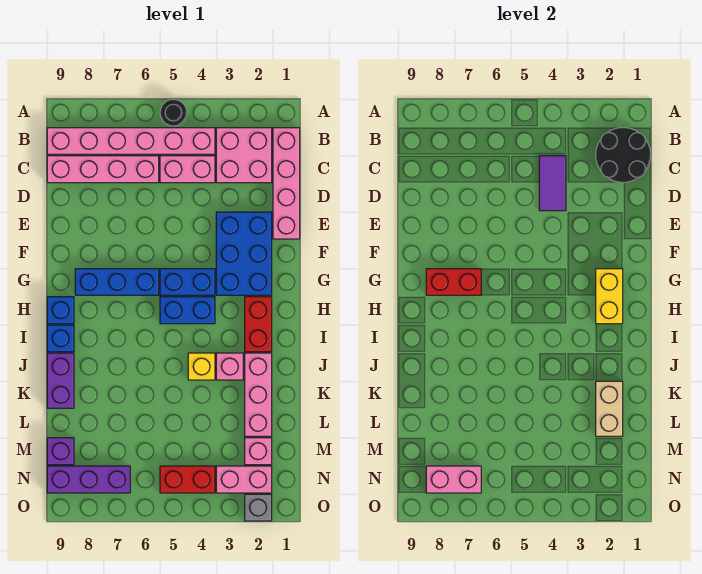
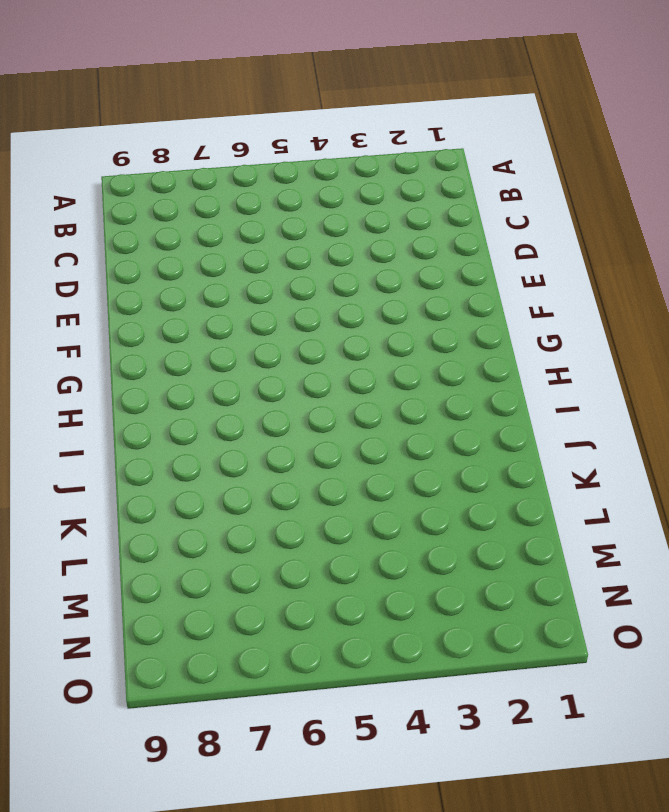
none -> black 1x1 round brick [160,99,187,126]
none -> pink 1x4 brick [273,128,300,239]
none -> pink 2x2 brick [216,128,272,183]

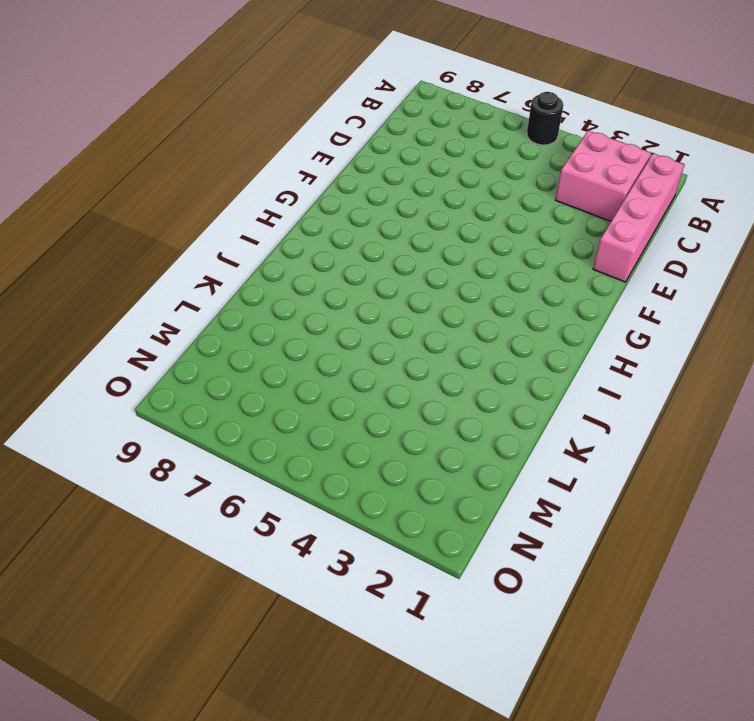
none -> pink 1x6 brick [47,128,215,154]
none -> pink 1x2 brick [160,156,215,183]
none -> pink 1x4 brick [47,156,159,183]

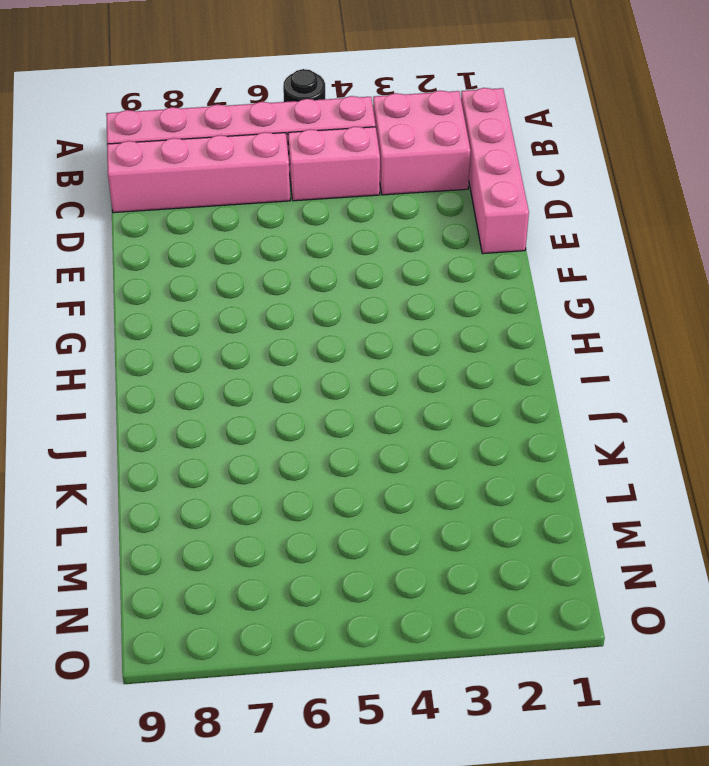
none -> blue 2x3 brick [216,212,272,295]
none -> blue 1x2 brick [160,269,215,295]
none -> blue 1x3 brick [75,269,159,295]

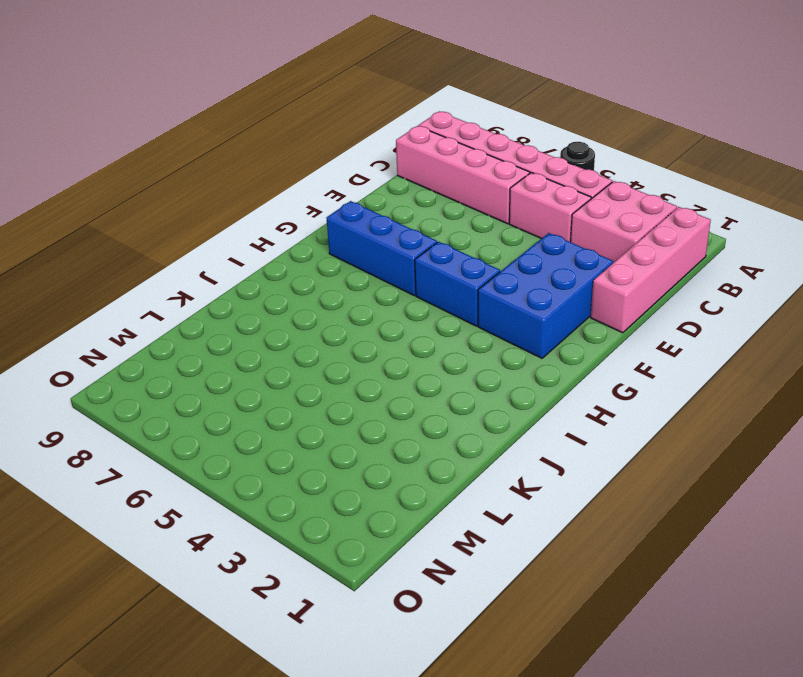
none -> red 1x2 brick [245,297,272,352]
none -> blue 1x2 brick [160,297,215,324]
none -> blue 1x1 brick [47,297,74,324]

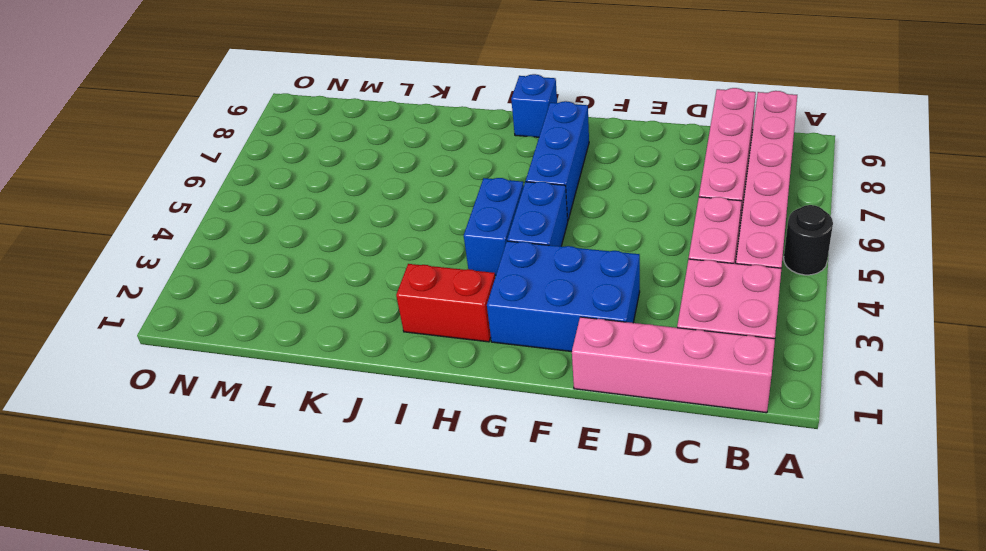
none -> blue 1x1 brick [47,325,74,352]
none -> pink 1x3 brick [245,353,272,436]
none -> pink 1x1 brick [216,353,243,380]

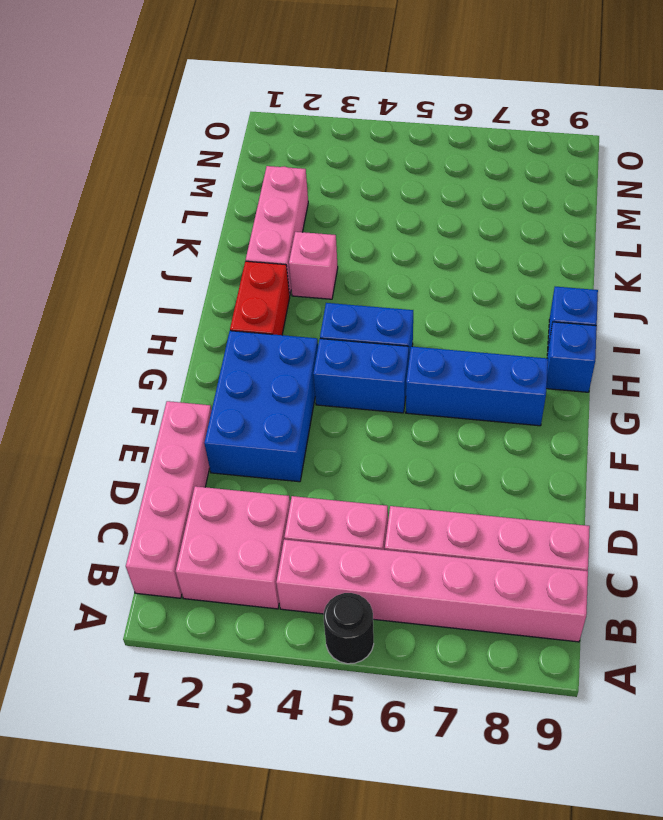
none -> yellow 1x1 brick [188,353,215,380]
none -> purple 1x2 brick [47,353,74,408]
none -> pink 1x1 brick [245,438,272,465]

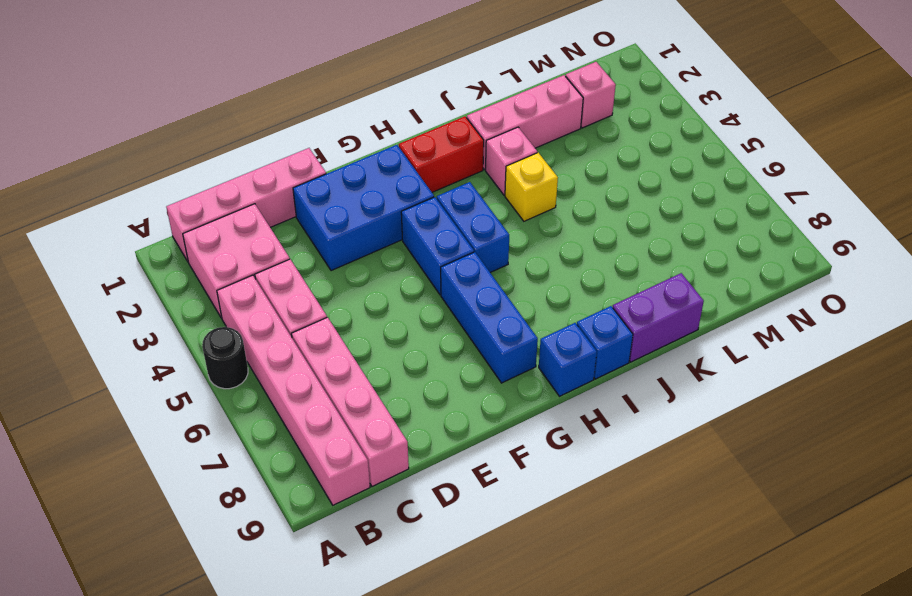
none -> purple 1x1 brick [47,438,74,465]
none -> pink 1x2 brick [216,466,272,493]
none -> red 1x2 brick [160,466,215,493]

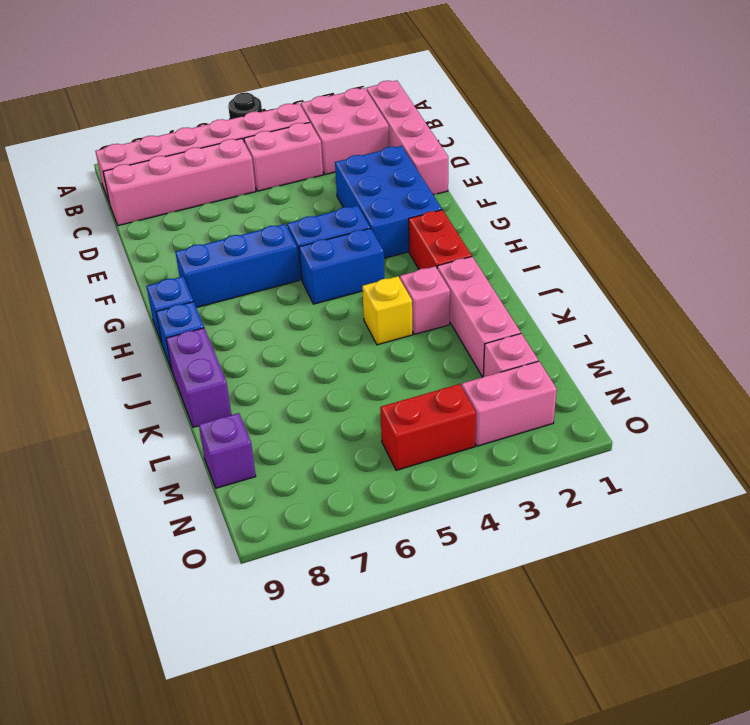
none -> purple 1x3 brick [47,466,130,493]
none -> grey 1x1 brick [245,494,272,521]
none -> black 2x2 round brick [596,128,651,183]

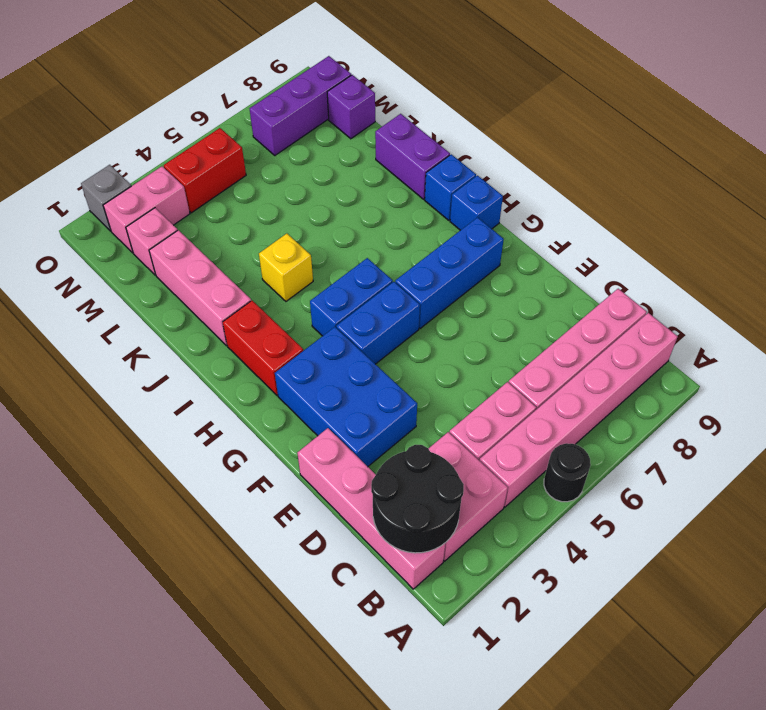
none -> pink 1x1 brick [216,353,243,380]
none -> purple 1x2 tile [539,156,566,211]
none -> yellow 1x2 brick [596,269,623,324]

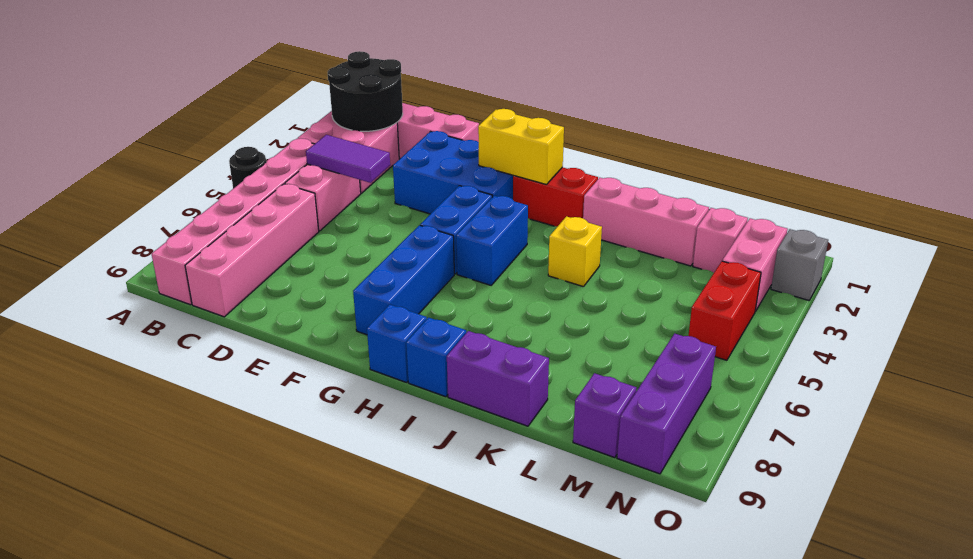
none -> pink 1x1 brick [216,353,243,380]
none -> red 1x2 brick [426,269,481,295]
none -> tan 1x2 brick [596,381,623,436]

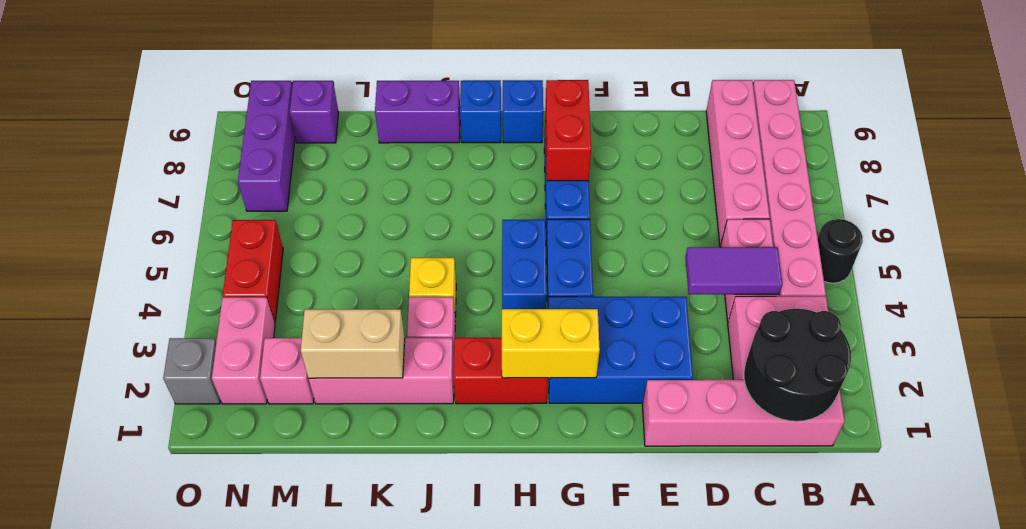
none -> pink 1x2 brick [426,466,481,493]

